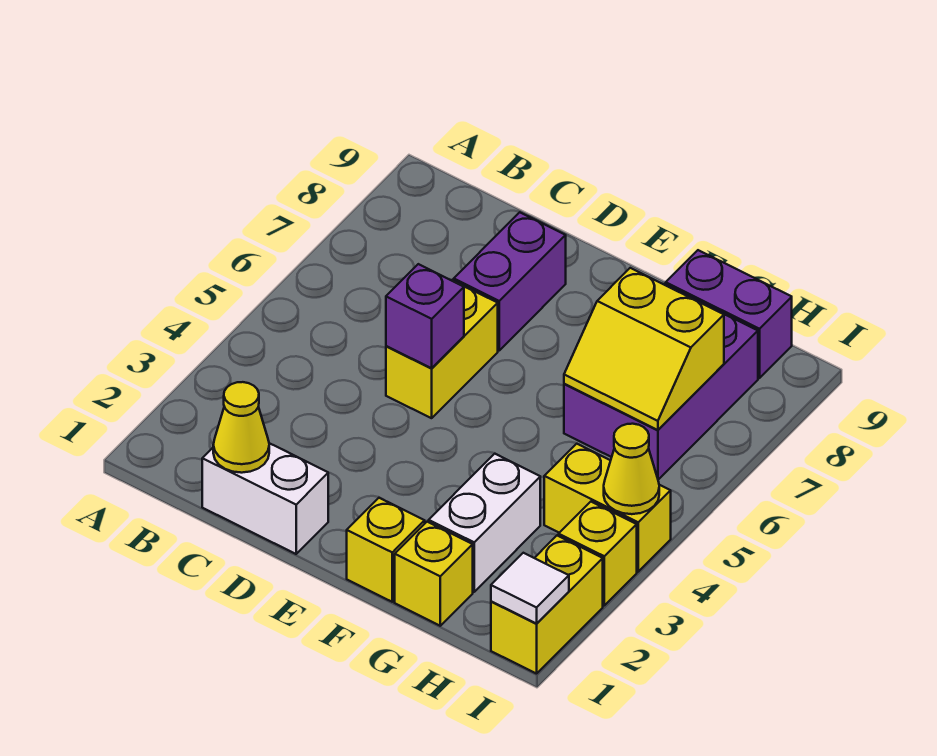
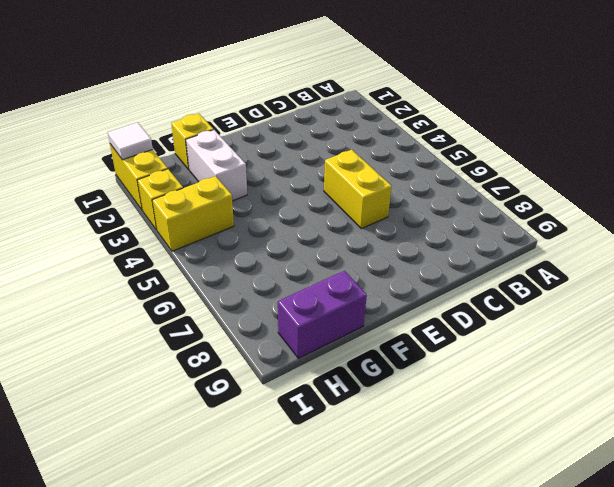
none -> white 1x2 brick [202,443,328,554]
none -> purple 1x2 brick [454,212,566,350]
none -> yellow 1x1 brick [347,498,425,602]

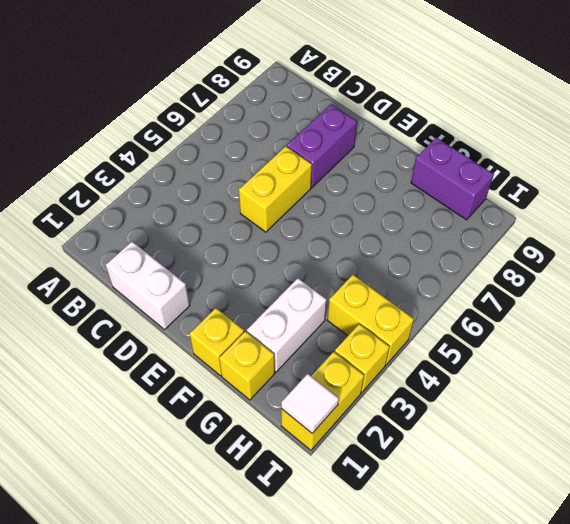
none -> purple 2x3 brick [564,284,758,480]
none -> yellow 1x1 cone [213,382,269,473]
none -> purple 1x1 brick [386,264,464,368]

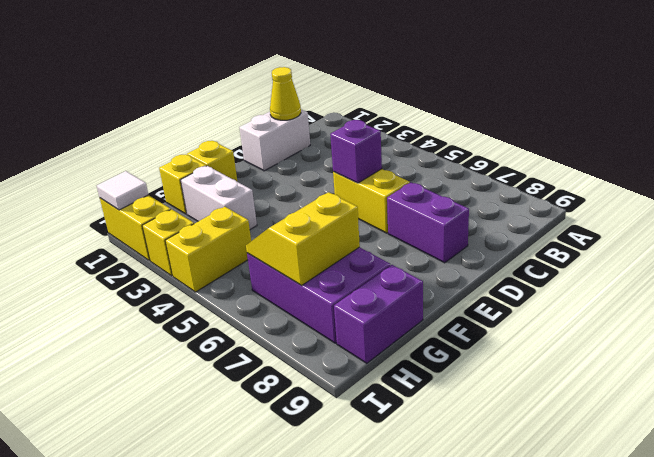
none -> yellow 1x1 cone [604,424,659,514]

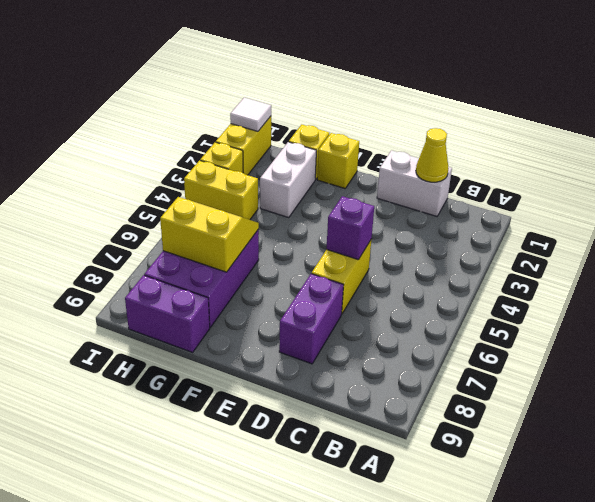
none -> yellow 1x1 cone [604,424,659,514]

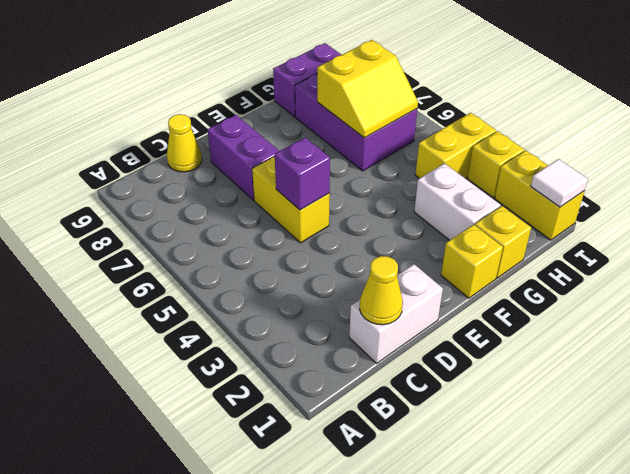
yellow 1x1 cone [167,114,202,172] -> yellow 1x1 cone moved to [604,424,659,514]

